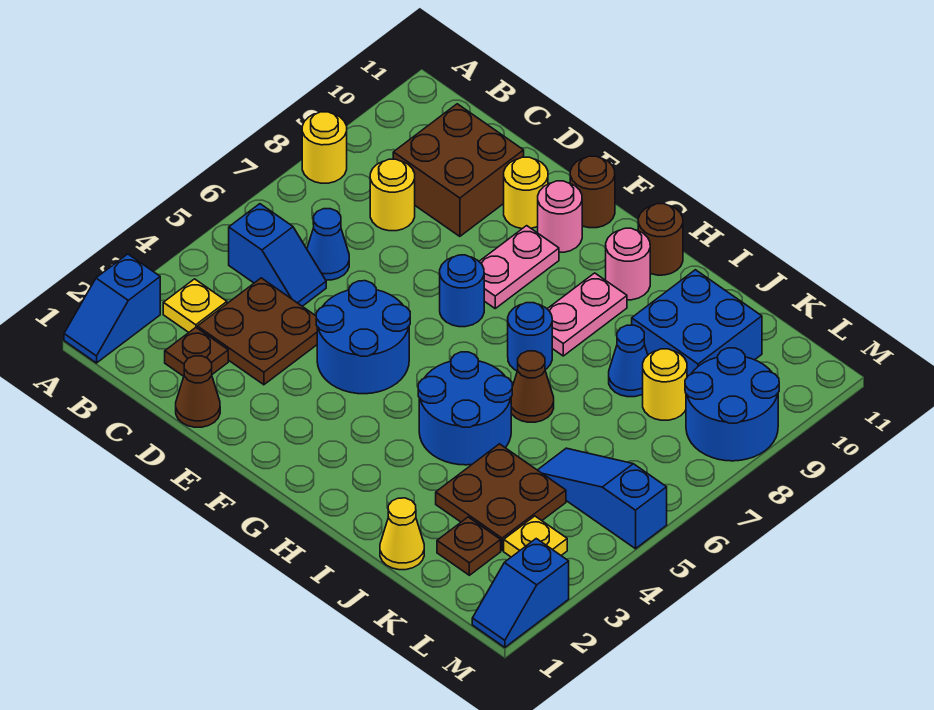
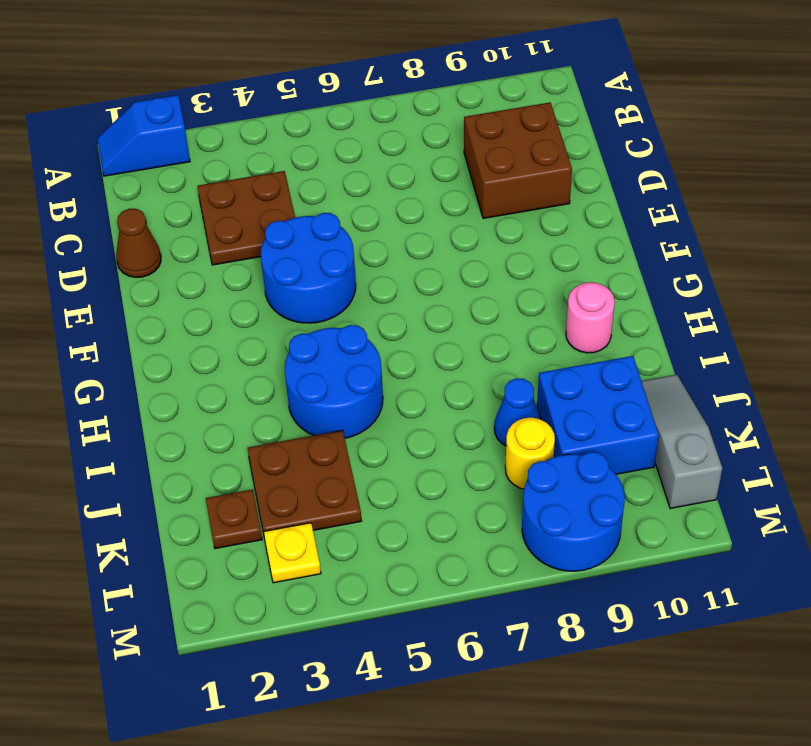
grey 1x3 slope [641,375,722,508] -> none
none -> yellow 1x1 round brick [302,112,347,183]
none -> yellow 1x1 plate [163,279,227,332]
none -> blue 1x2 slope [229,204,326,306]
none -> brown 1x1 plate [165,328,228,376]

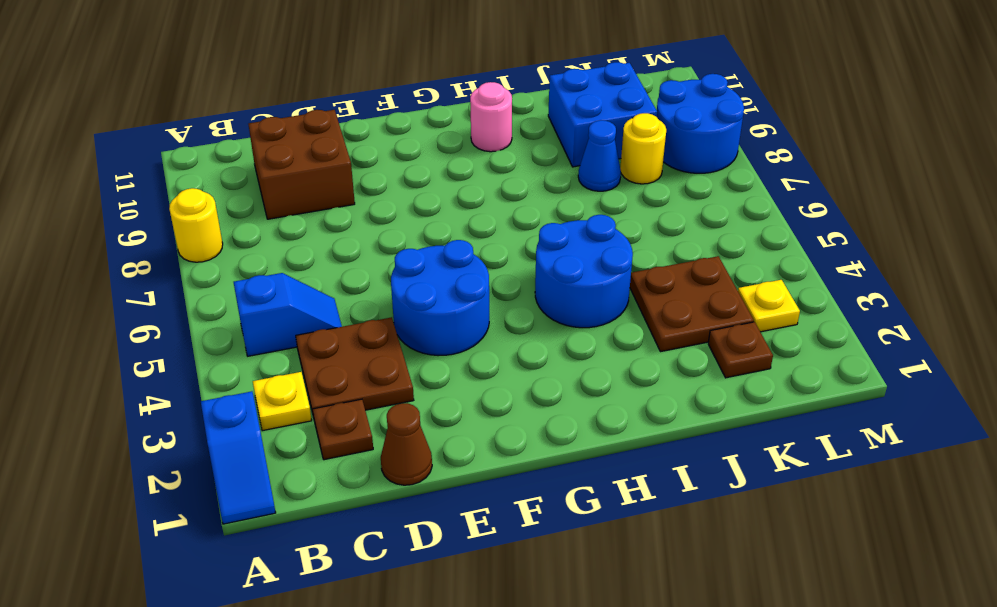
none -> blue 1x1 cone [307,209,349,280]
none -> yellow 1x1 round brick [370,159,415,231]
none -> yellow 1x1 round brick [504,157,548,229]
none -> blue 1x1 round brick [440,255,484,327]

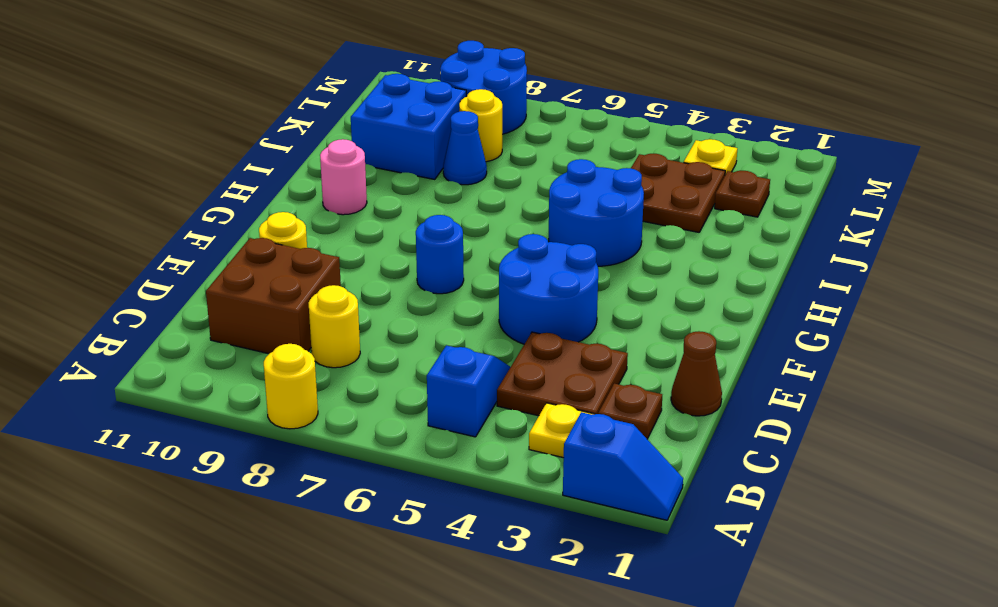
none -> blue 1x1 cone [307,209,349,280]
none -> pink 1x2 plate [479,226,559,308]
none -> pink 1x1 round brick [538,181,582,252]
none -> brown 1x1 round brick [570,156,615,228]

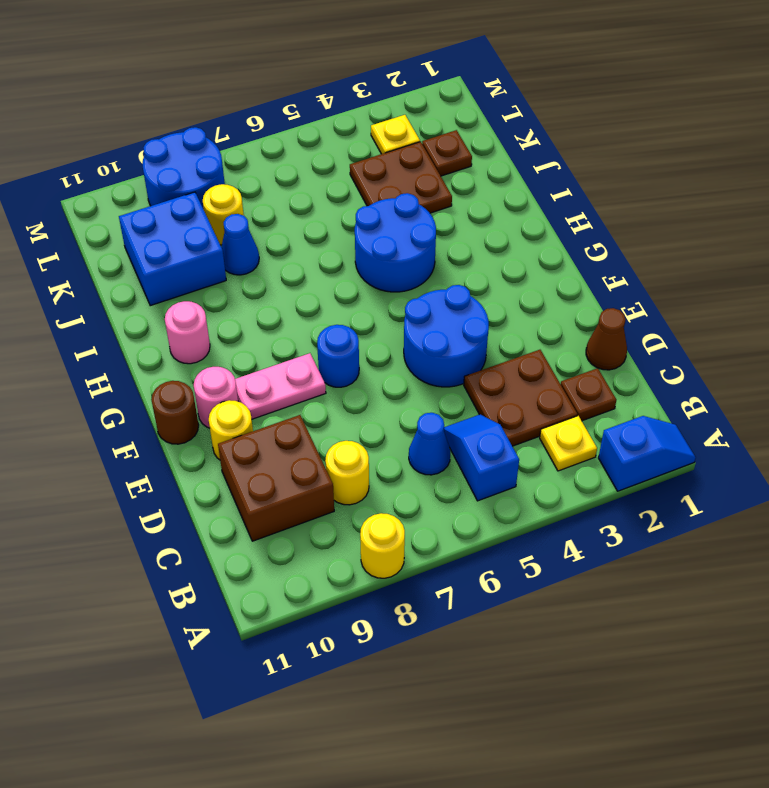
none -> blue 1x1 round brick [508,303,552,371]
none -> pink 1x2 plate [548,273,627,356]
none -> brown 1x1 round brick [638,204,683,275]
none -> brown 1x1 cone [511,351,554,422]

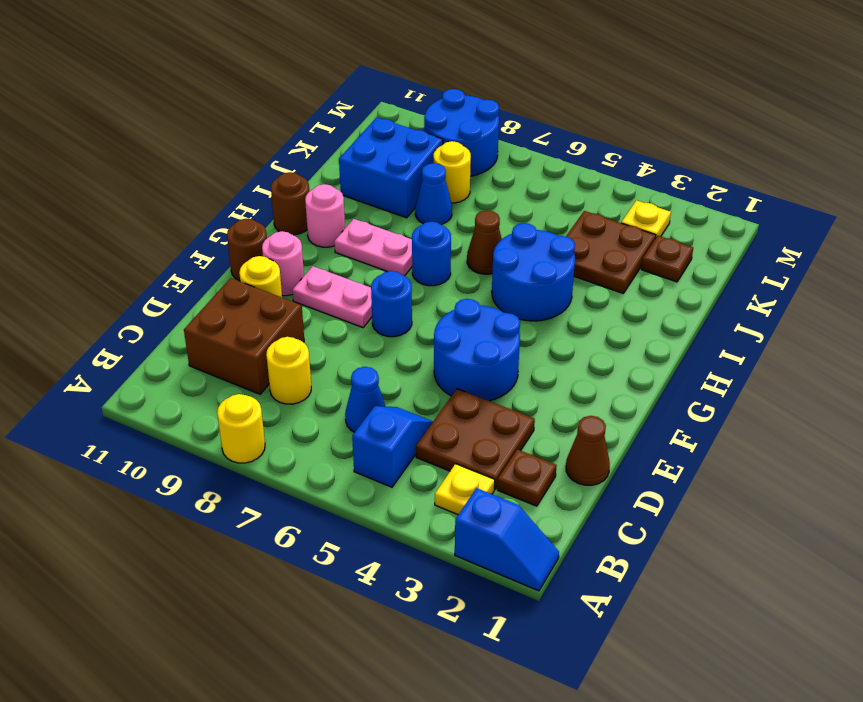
none -> yellow 1x1 cone [380,498,424,570]
none -> blue 1x3 slope [538,448,667,549]
none -> blue 1x2 slope [472,539,569,647]

